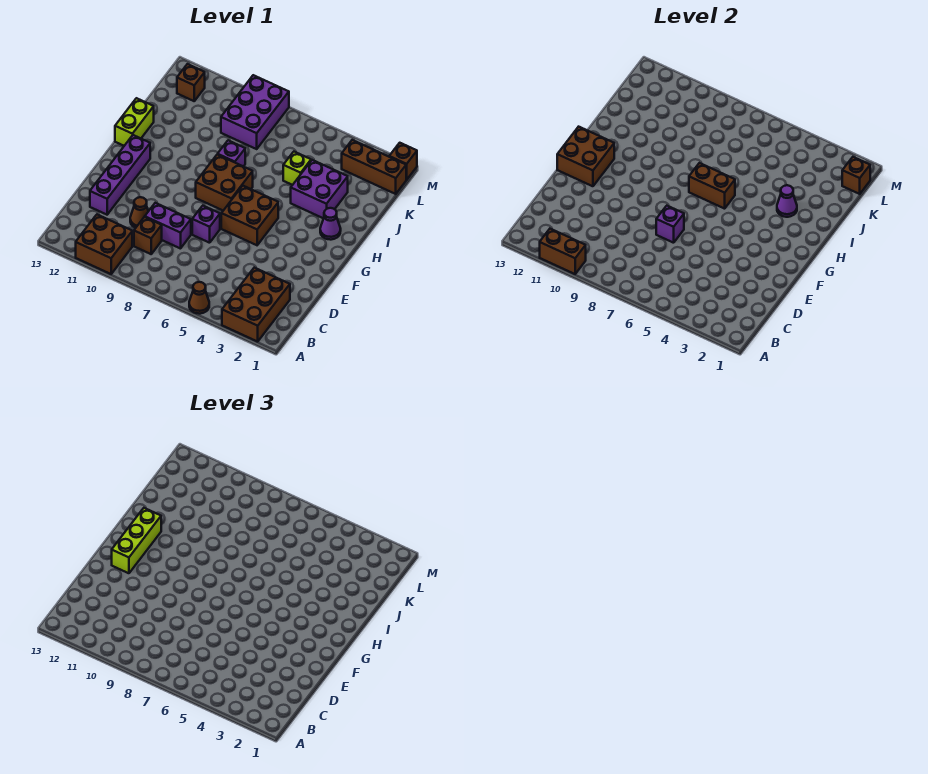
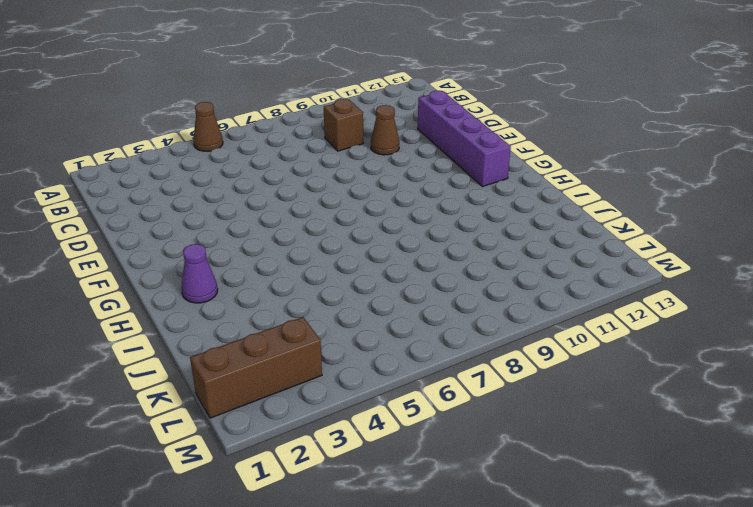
none -> brown 2x3 brick [222,268,290,342]
none -> brown 2x2 brick [76,215,132,274]
none -> purple 1x2 brick [145,203,191,249]

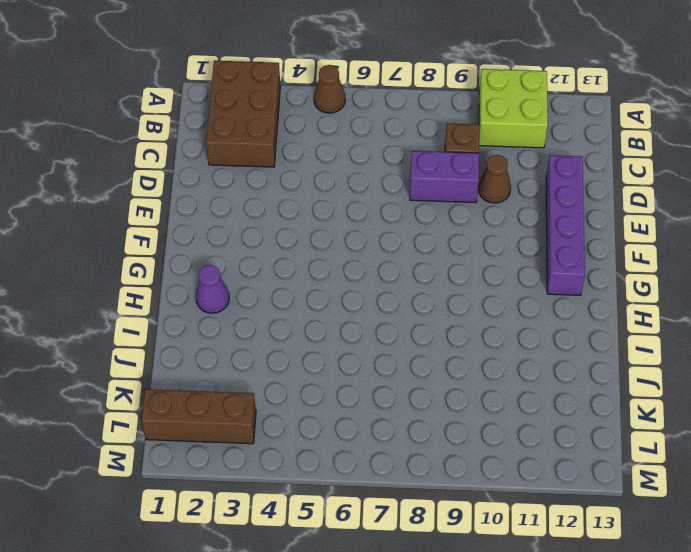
lime 2x2 brick [479,69,548,148] -> brown 2x2 brick [76,215,132,274]
none -> purple 1x1 brick [192,206,220,243]
none -> brown 2x2 brick [221,186,278,245]
none -> brown 2x2 brick [196,154,253,211]

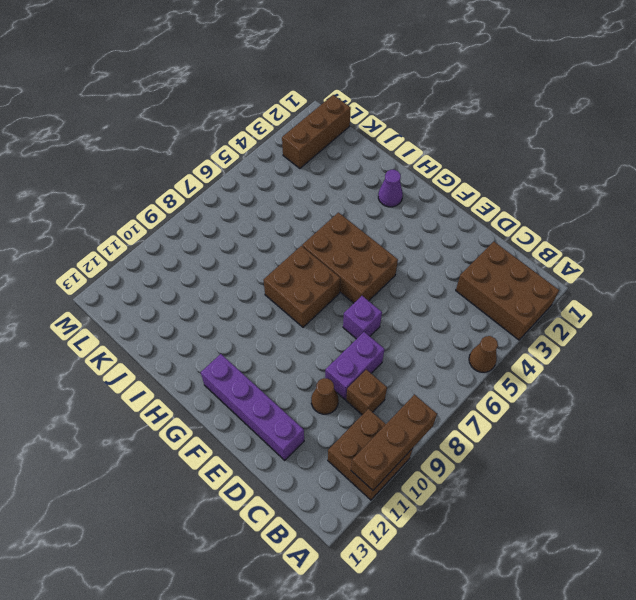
brown 1x3 brick [351,394,437,490] -> brown 1x2 brick [540,229,586,274]
brown 2x3 brick [302,213,398,303] -> brown 2x2 brick [221,186,278,245]
none -> lime 1x2 brick [115,98,154,146]
none -> purple 2x2 brick [291,160,348,218]
none -> purple 1x1 brick [218,140,245,167]

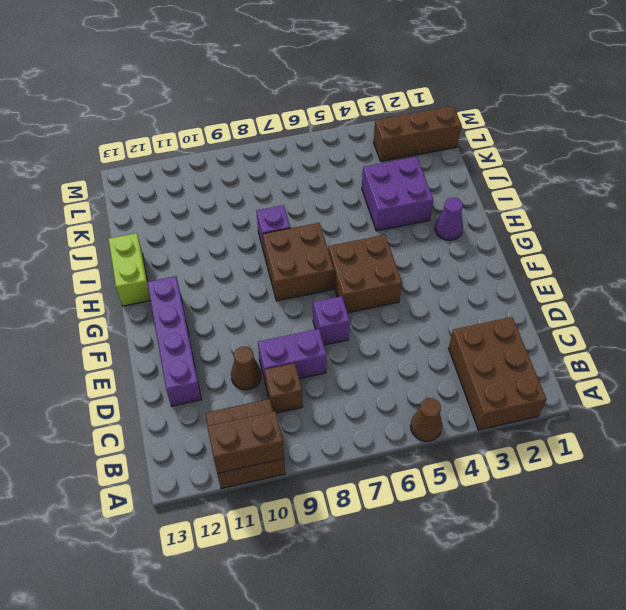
none -> lime 1x1 brick [283,152,311,185]
none -> purple 2x3 brick [221,75,289,149]
none -> brown 1x1 brick [177,64,205,101]

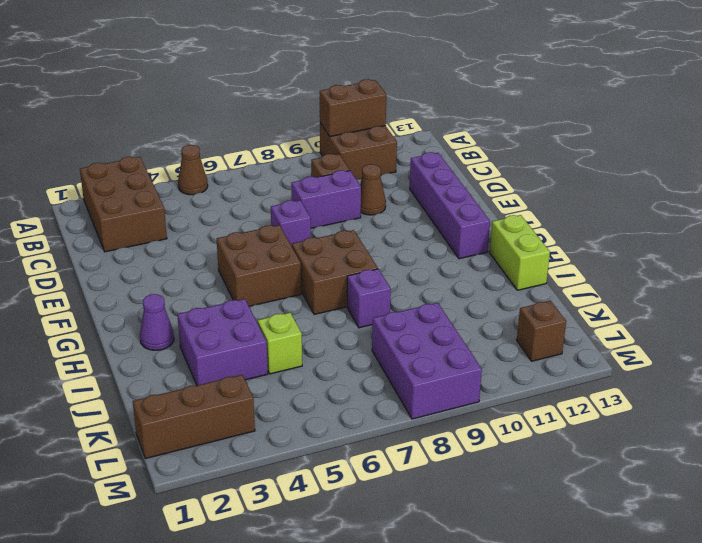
none -> brown 1x1 brick [389,143,417,180]
none -> purple 1x1 brick [656,206,684,243]
none -> brown 2x2 brick [557,127,614,186]

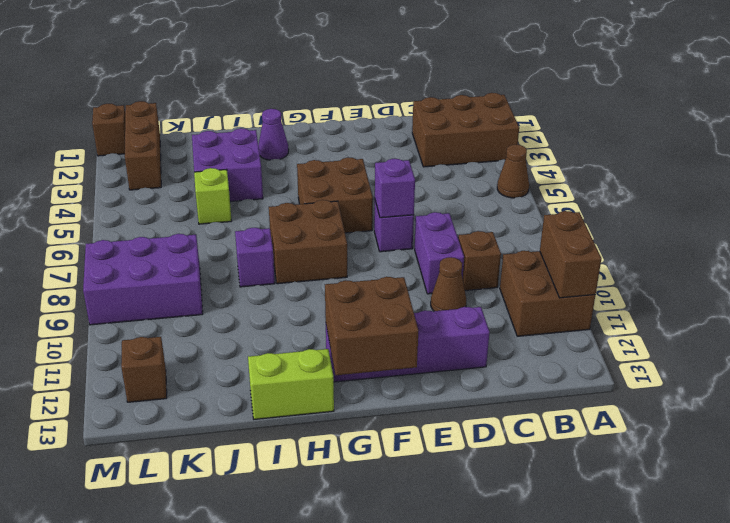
none -> brown 1x2 brick [689,163,735,209]
none -> purple 1x1 cone [777,185,797,217]
none -> brown 1x1 brick [842,157,870,194]

